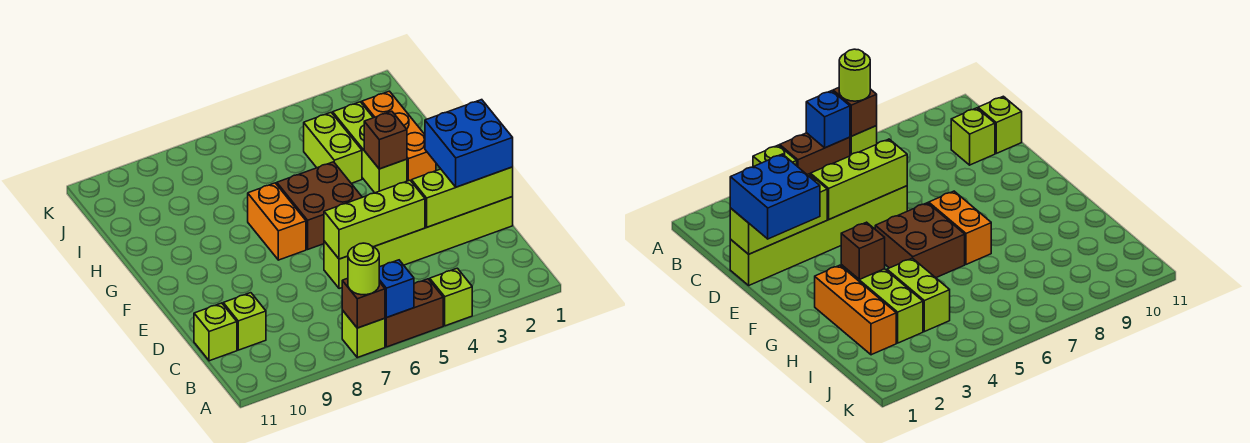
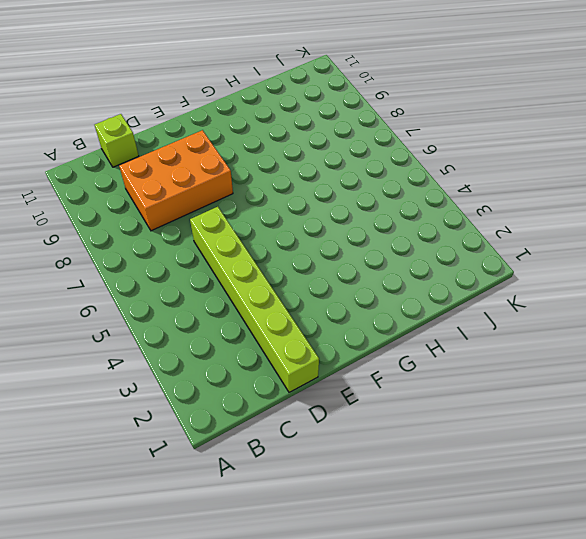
orange 2x3 brick [119,130,233,231] -> none
none -> lime 1x1 brick [430,268,472,326]
none -> brown 1x2 brick [385,279,443,347]
none -> lime 1x1 brick [342,310,385,358]

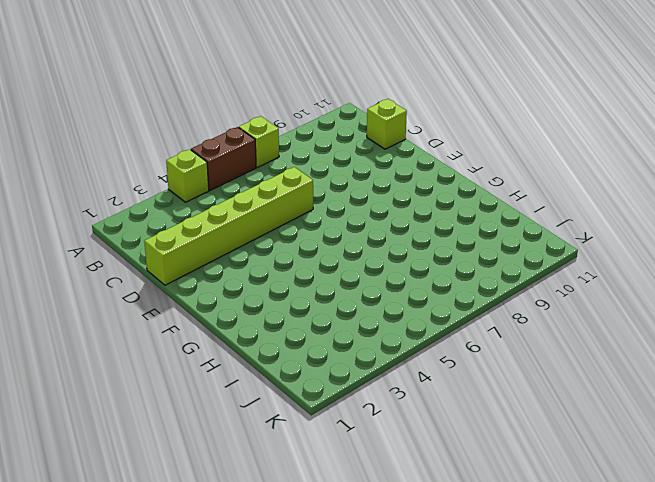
none -> lime 1x1 brick [223,293,266,350]
none -> brown 2x2 brick [277,162,362,249]
none -> orange 1x2 brick [248,183,306,260]

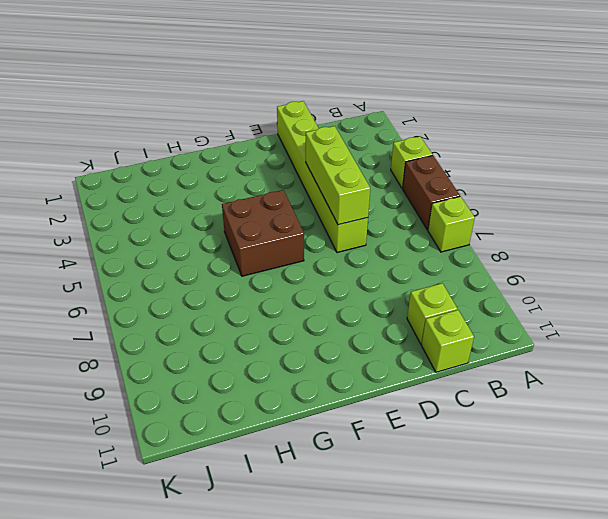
none -> orange 1x2 brick [248,183,306,260]
none -> orange 1x3 brick [362,91,436,182]
none -> lime 1x3 brick [333,102,407,193]

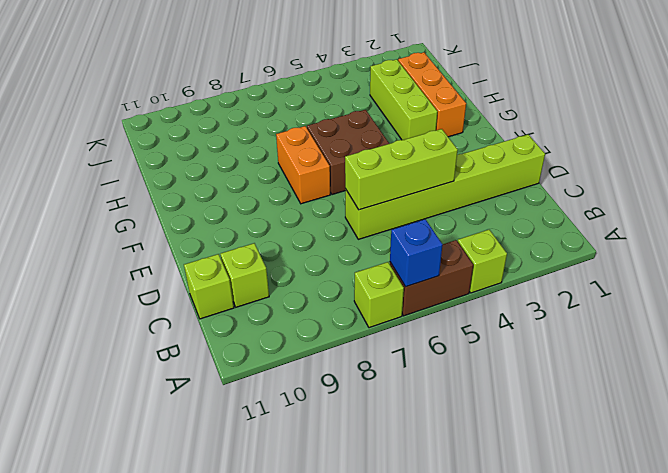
none -> lime 1x2 brick [304,113,362,183]
none -> brown 1x1 brick [342,278,385,328]
none -> lime 1x3 brick [412,167,513,227]

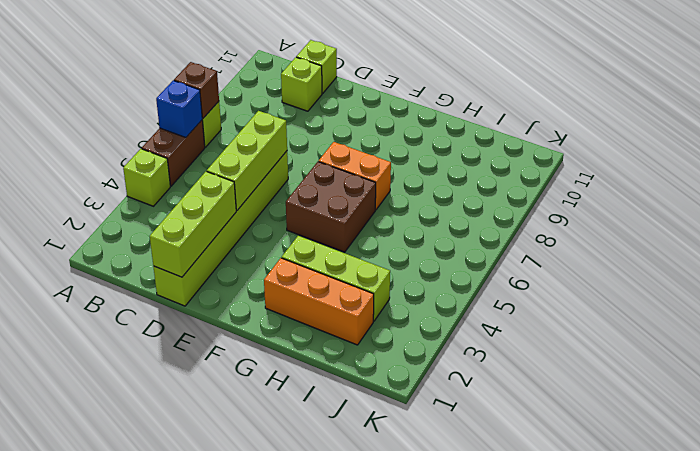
none -> lime 1x2 brick [304,113,362,183]
none -> brown 1x1 brick [364,111,407,169]
none -> lime 1x1 round brick [348,243,379,295]

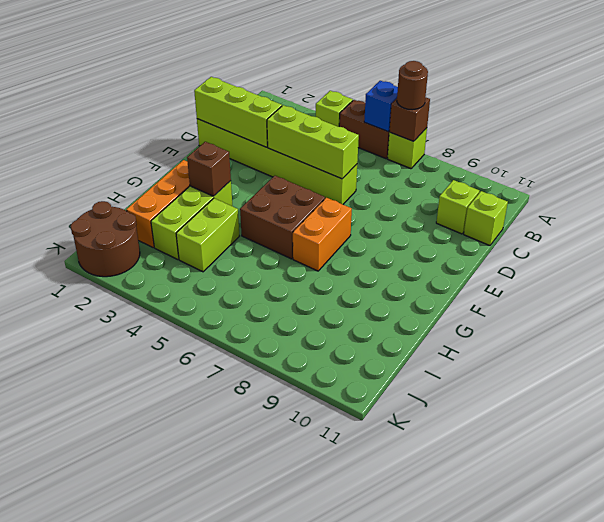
brown 1x1 round brick [397,61,428,110] -> lime 1x1 round brick [348,243,379,295]
brown 2x2 round brick [71,201,140,277] -> none
none -> blue 2x2 brick [425,100,513,187]

